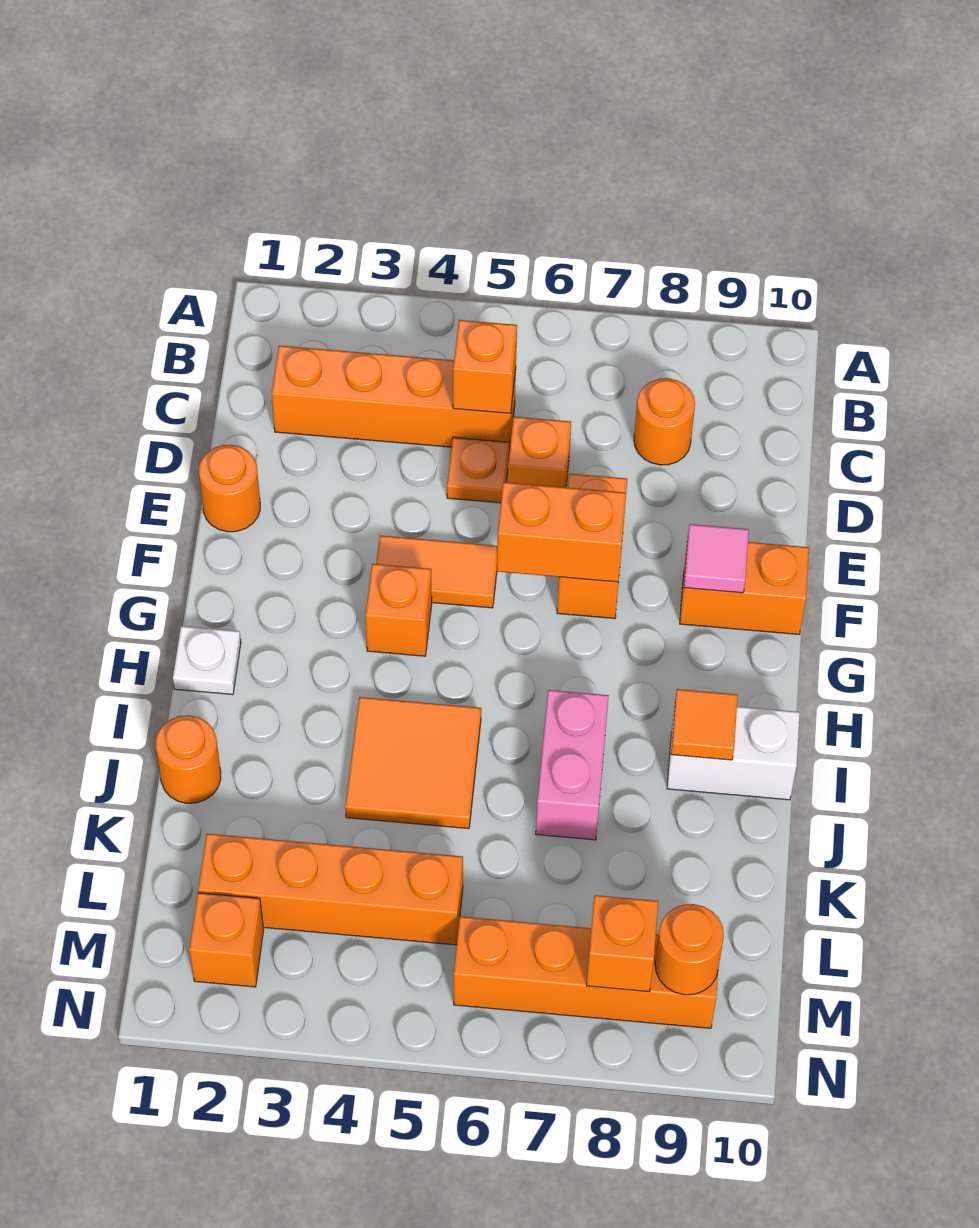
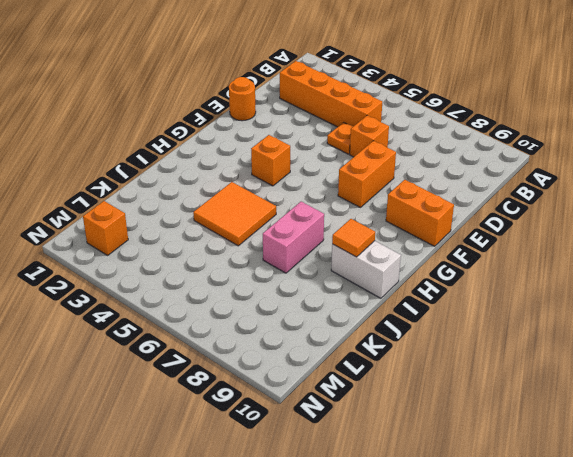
none -> orange 1x1 round brick [634,378,695,465]
none -> orange 1x2 tile [376,536,497,608]
none -> white 1x1 plate [173,626,241,694]

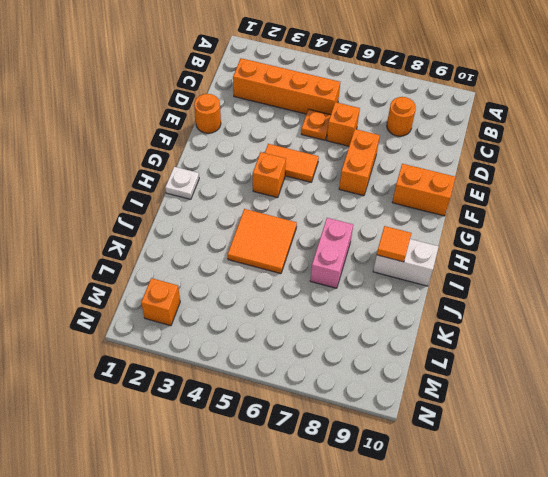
none -> orange 1x1 round brick [156,715,221,803]
none -> orange 1x4 brick [198,834,463,945]
none -> orange 1x4 brick [454,916,718,1028]

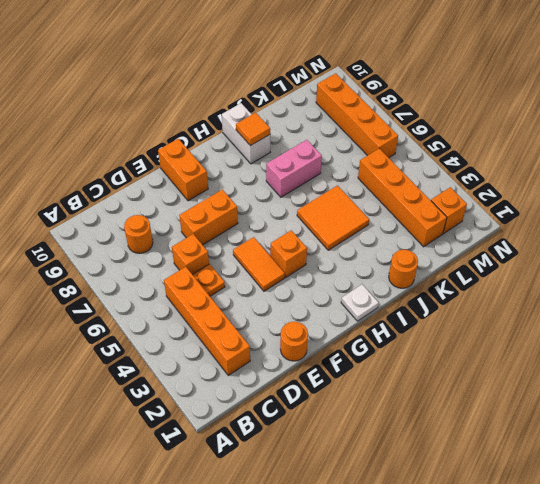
none -> orange 1x1 brick [453,320,517,413]
none -> orange 1x2 brick [497,482,626,582]
none -> pink 1x1 tile [684,524,749,593]

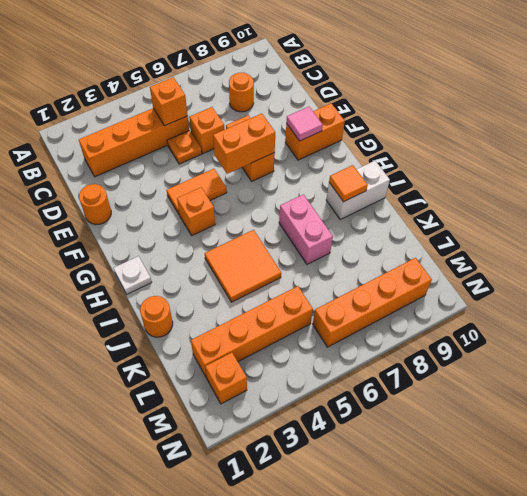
none -> orange 1x1 brick [586,895,658,992]
none -> orange 1x1 round brick [655,904,724,995]

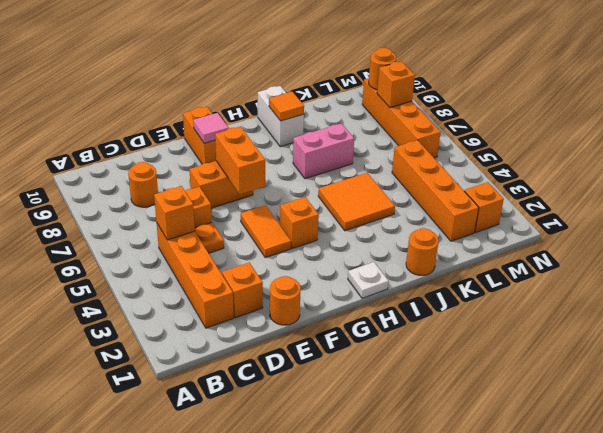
orange 1x1 brick [222,263,263,318] -> none

